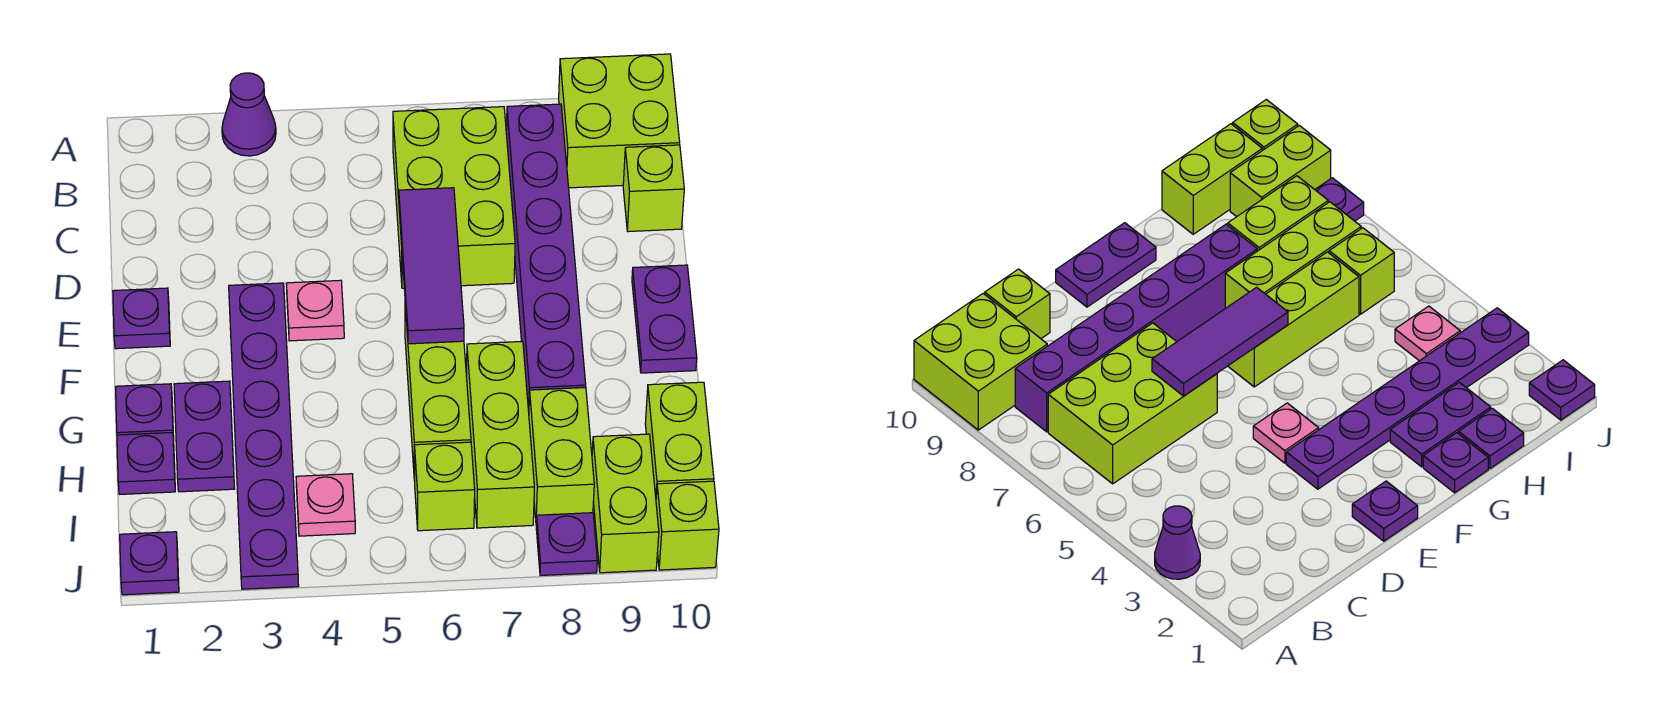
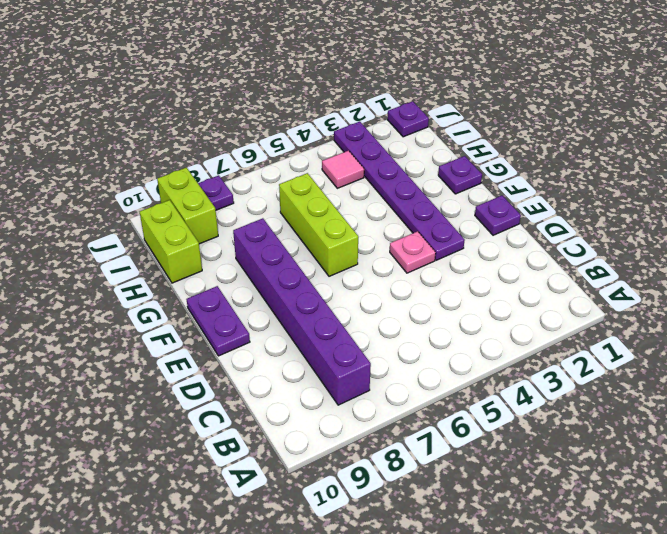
pink 1x1 tile [322,151,364,188] -> pink 1x1 plate [296,474,355,536]
none -> purple 1x1 cone [222,73,276,156]
none -> lime 2x2 brick [559,54,680,188]
none -> lime 2x3 brick [393,107,515,288]

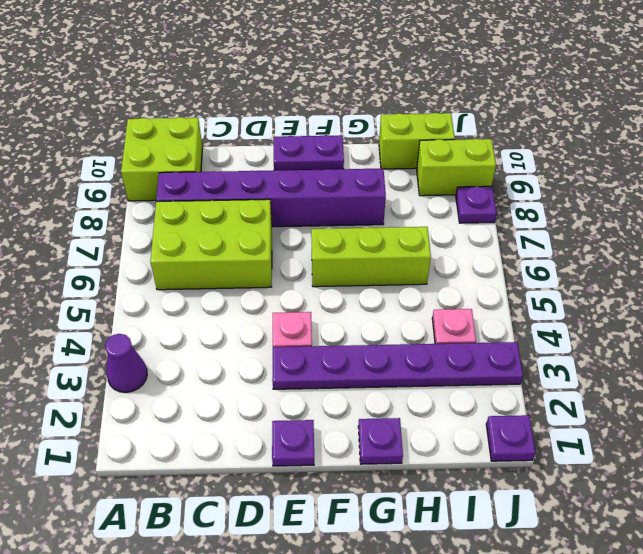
none -> lime 1x1 brick [623,145,684,232]
none -> purple 1x2 plate [174,381,235,492]
none -> lime 1x3 brick [467,341,534,528]

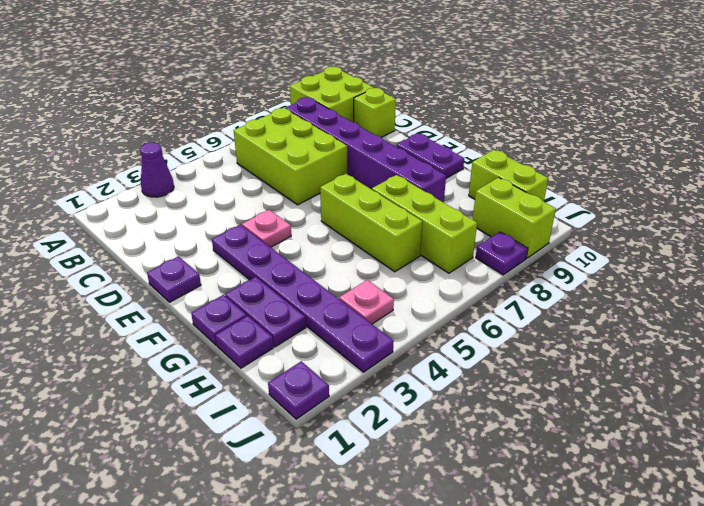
none -> lime 1x2 brick [529,388,594,521]
none -> lime 1x1 brick [415,442,475,531]
none -> lime 1x1 brick [656,481,719,570]

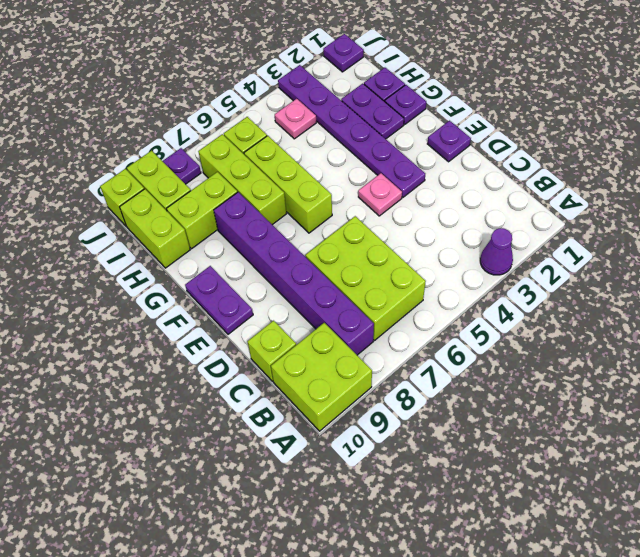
lime 1x2 brick [167,172,237,249] -> lime 1x2 brick turned to [529,388,594,521]
none -> purple 1x3 tile [399,188,464,344]

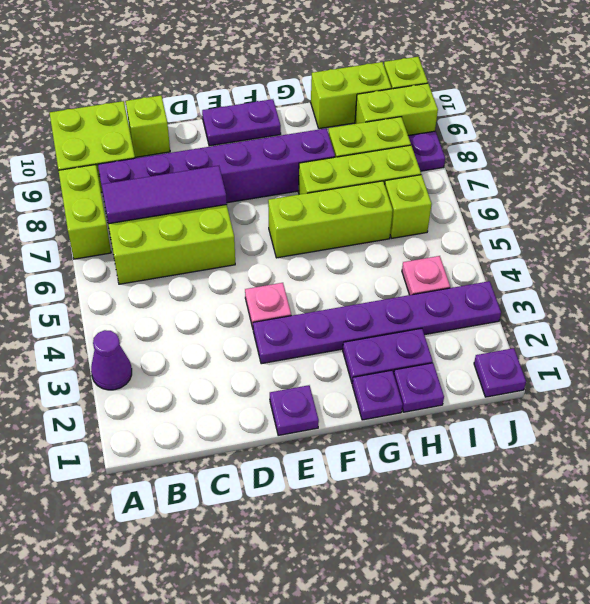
lime 1x2 brick [58,165,111,259] -> none
purple 1x3 tile [101,166,227,224] -> purple 1x3 tile moved to [399,188,464,344]

